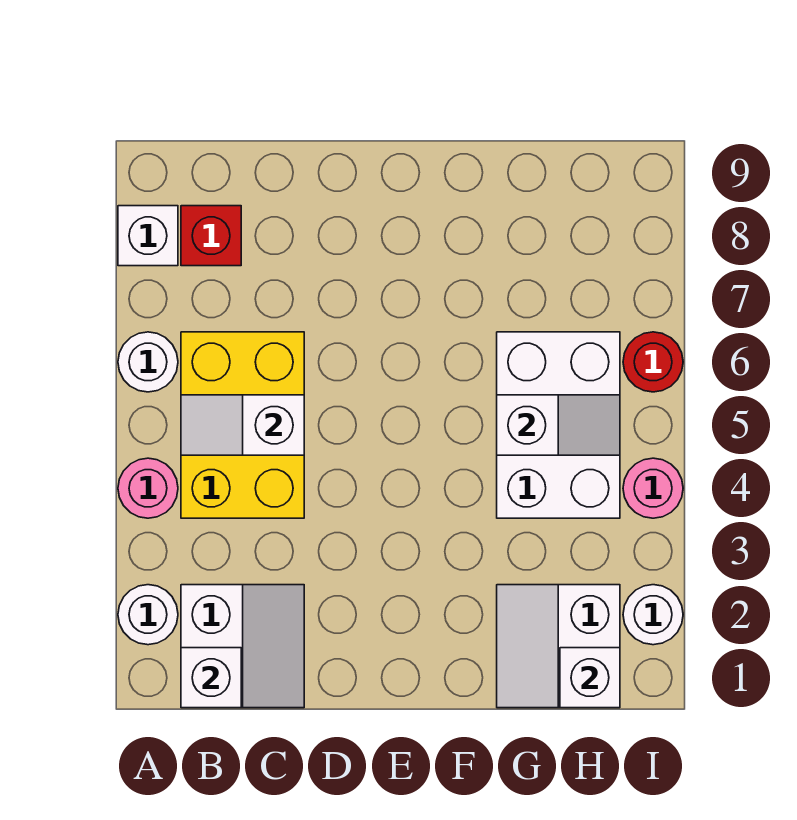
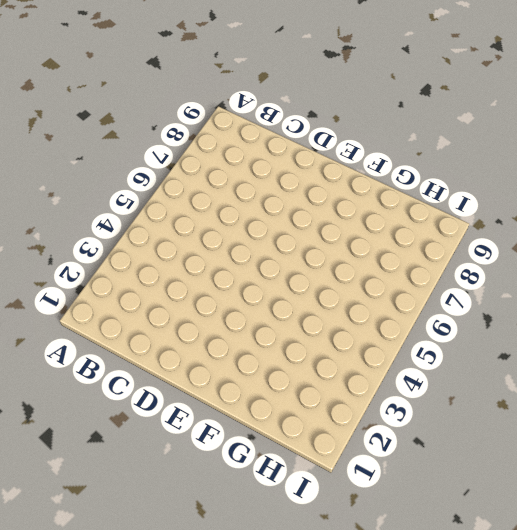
none -> white 1x1 round brick [118,585,178,645]
none -> pink 1x1 round brick [118,458,178,518]
none -> white 1x1 round brick [118,332,178,392]

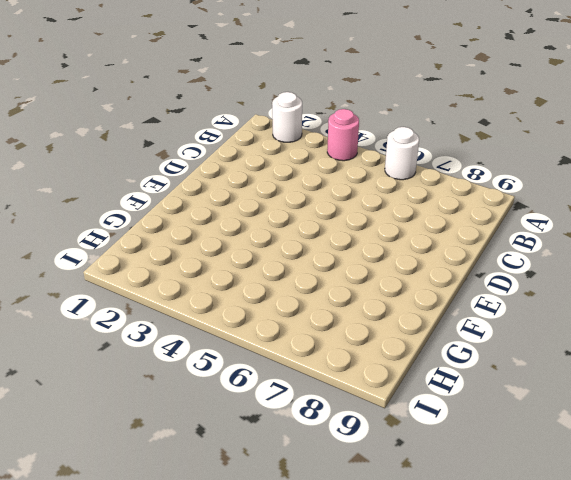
none -> white 1x1 brick [118,206,178,266]
none -> white 2x2 slope [181,585,304,708]
none -> yellow 2x3 brick [181,332,304,518]

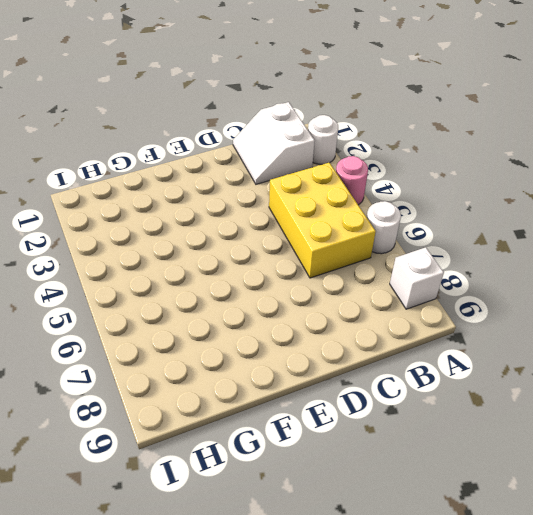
none -> red 1x1 brick [181,206,241,266]
none -> white 2x2 slope [497,585,620,708]
none -> white 2x3 brick [497,332,620,518]

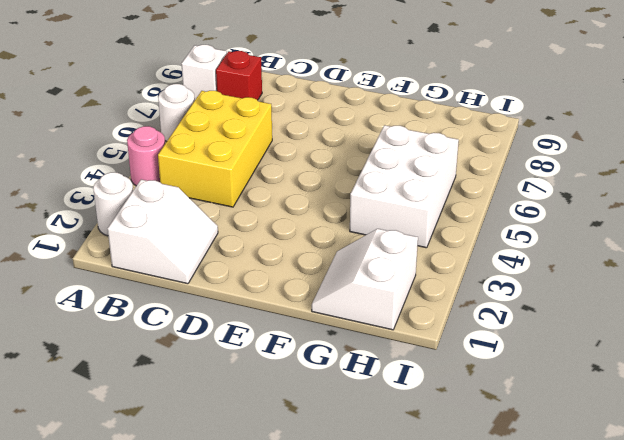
none -> white 1x1 round brick [623,585,683,645]
none -> pink 1x1 round brick [623,458,683,518]
none -> red 1x1 round brick [623,332,683,392]

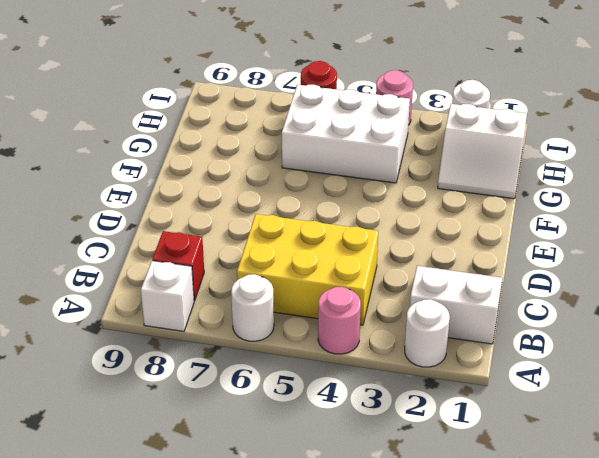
none -> white 1x1 brick [181,648,241,708]
none -> white 1x2 slope [181,395,304,455]
none -> white 1x2 slope [497,395,620,455]

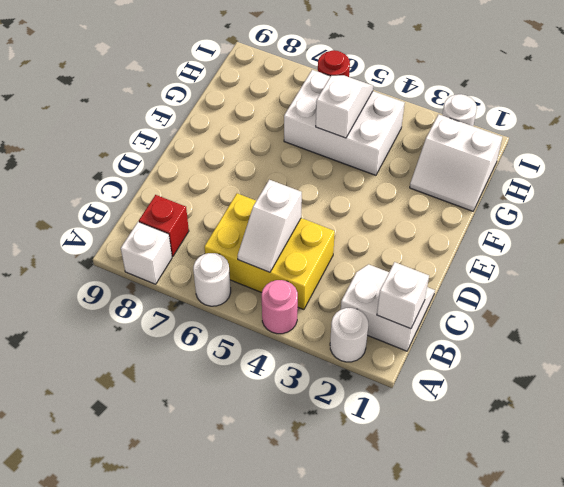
none -> pink 1x1 round brick [623,458,683,518]
none -> white 1x1 brick [560,648,620,708]

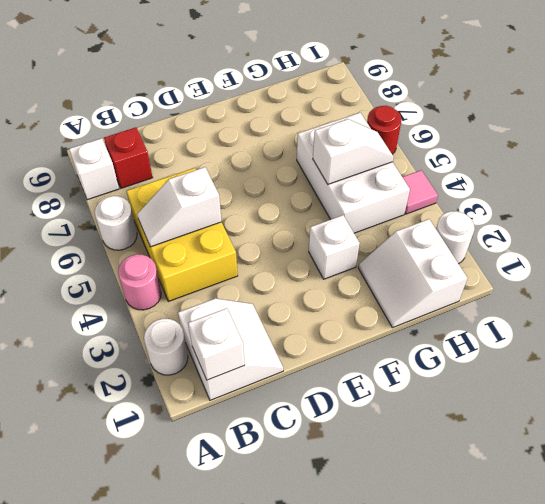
white 1x1 brick [309,215,360,279] -> white 1x1 brick moved to [560,648,620,708]
pink 1x1 tile [403,170,438,214] -> pink 1x1 round brick [623,458,683,518]

